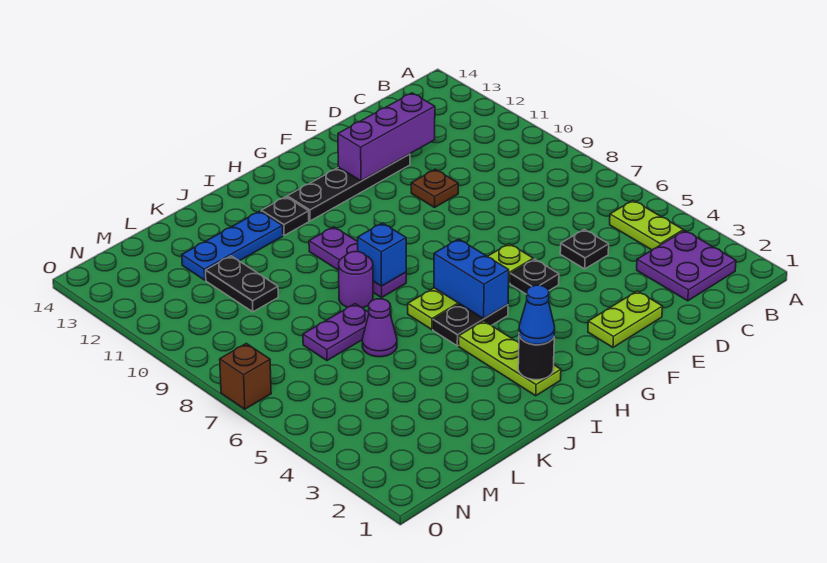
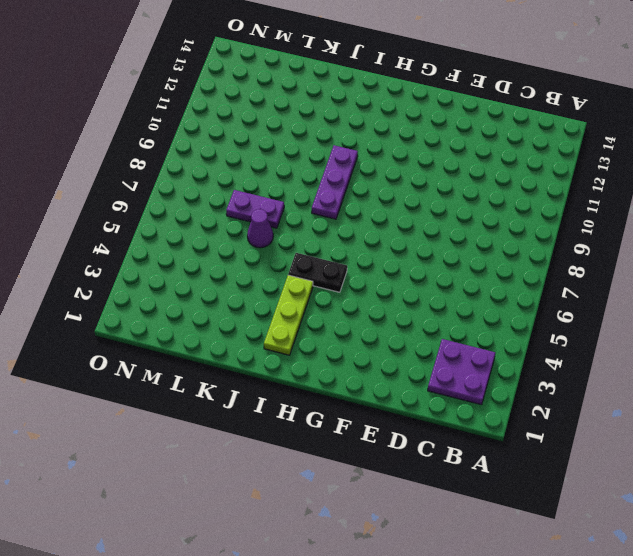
none -> lime 1x2 plate [610,200,683,250]
none -> black 1x1 plate [560,229,609,269]
none -> lime 1x2 plate [588,291,663,347]

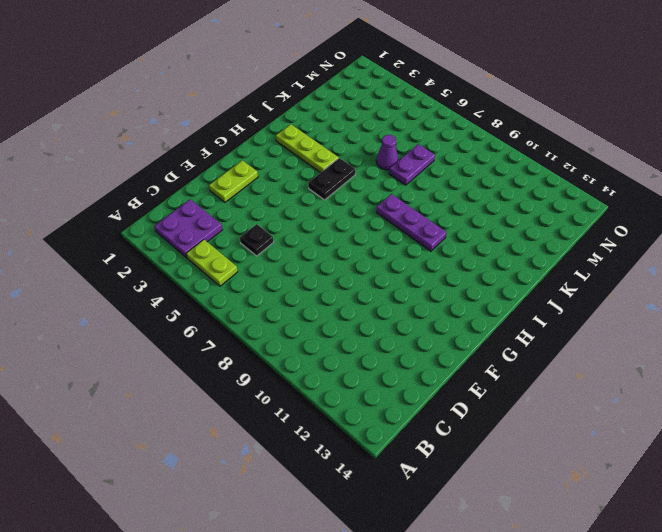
none -> brown 1x1 plate [411,169,458,207]
none -> black 1x4 plate [287,154,410,221]
none -> black 1x1 plate [510,259,559,294]

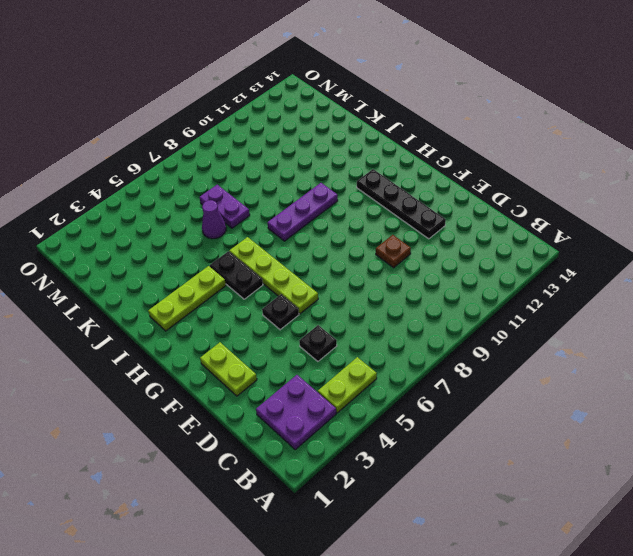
none -> black 1x1 plate [261,197,309,236]
none -> purple 1x1 round brick [339,252,373,308]
none -> blue 1x3 plate [182,211,283,280]

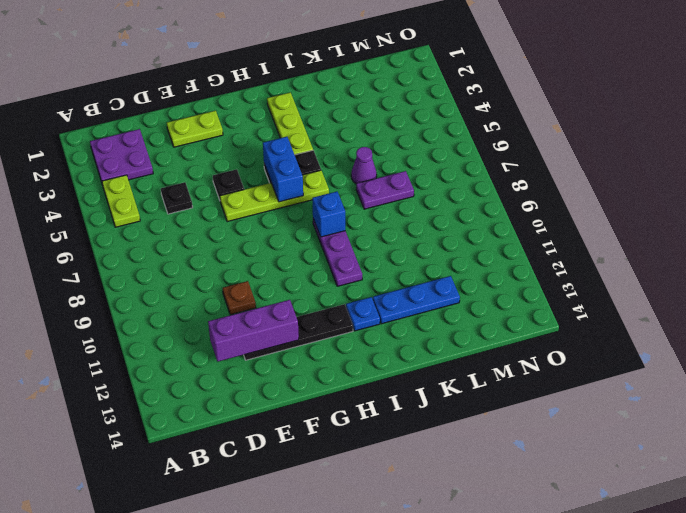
blue 1x1 plate [346,297,380,331] -> black 1x1 plate [261,197,309,236]
none -> purple 1x1 round brick [339,252,373,308]
none -> black 1x2 plate [206,256,278,312]
none -> brown 1x1 brick [220,343,271,409]

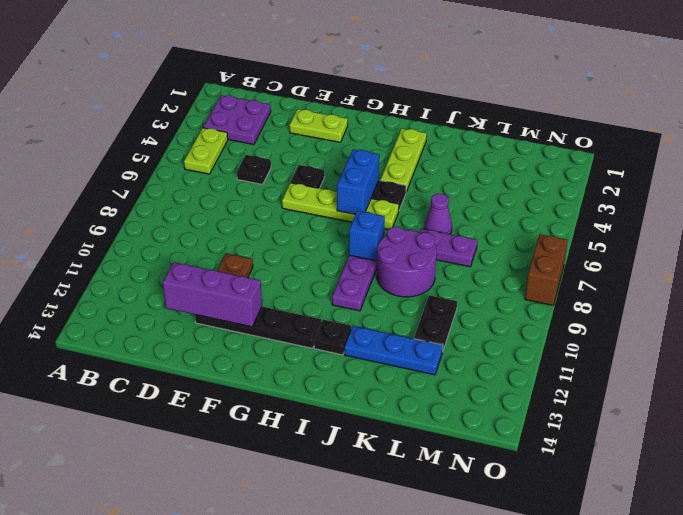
purple 2x2 round brick [377,227,437,297] -> purple 1x1 round brick [339,252,373,308]
brown 1x2 brick [525,234,568,305] -> brown 1x1 brick [220,343,271,409]
none -> black 1x1 round brick [518,336,554,380]
none -> blue 1x1 cone [519,285,555,345]

